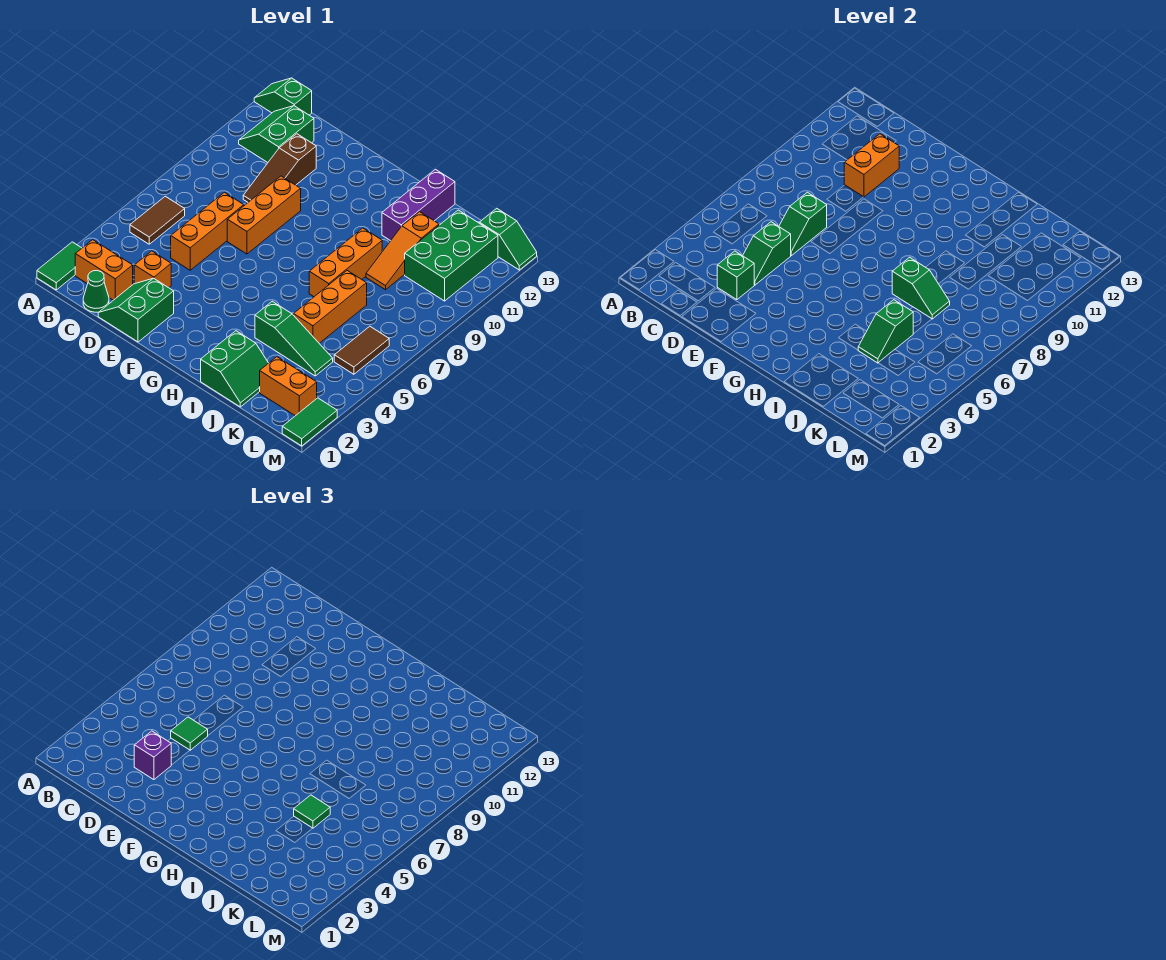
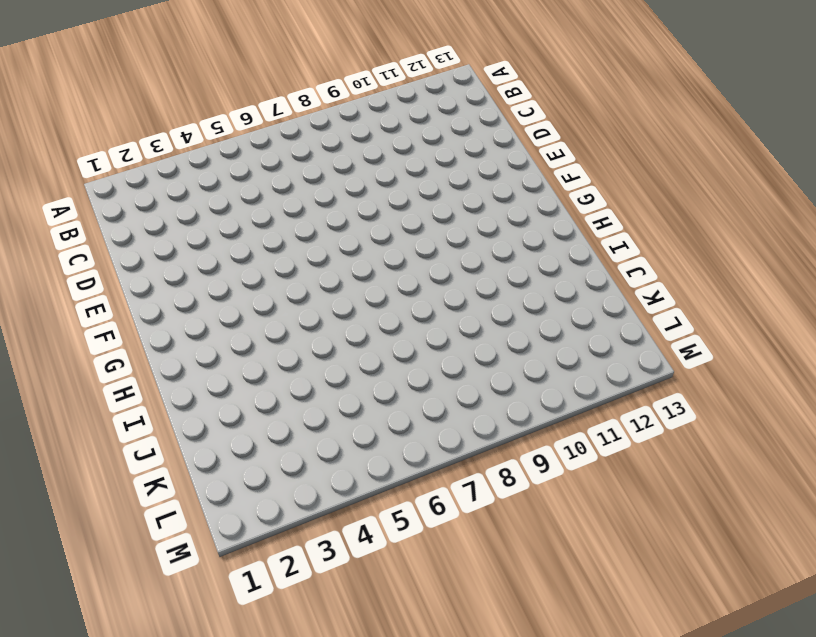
none -> green 1x2 tile [37,242,82,290]
none -> green 1x2 slope [254,78,312,115]
none -> orange 1x2 brick [75,240,133,300]
none -> brown 1x2 tile [130,196,185,244]

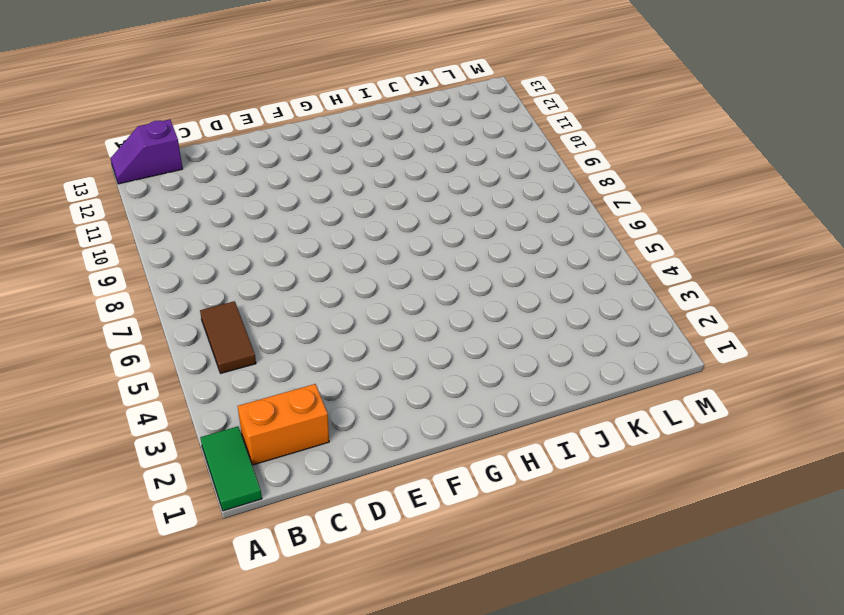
purple 1x2 slope [111,120,183,184] -> green 1x2 slope [254,78,312,115]
none -> green 2x2 slope [239,106,314,163]
none -> green 1x1 cone [83,271,109,312]
none -> green 2x2 slope [98,278,174,342]
none -> orange 1x1 brick [134,251,171,288]

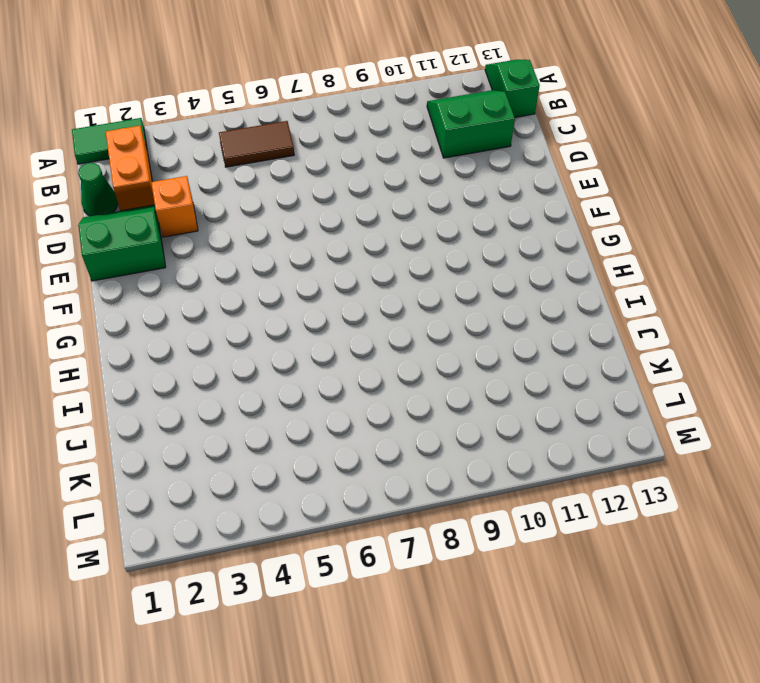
none -> orange 1x3 brick [171,192,244,270]
none -> brown 1x3 slope [243,134,316,202]
none -> orange 1x3 brick [227,176,301,254]
none -> green 2x2 slope [201,331,268,407]

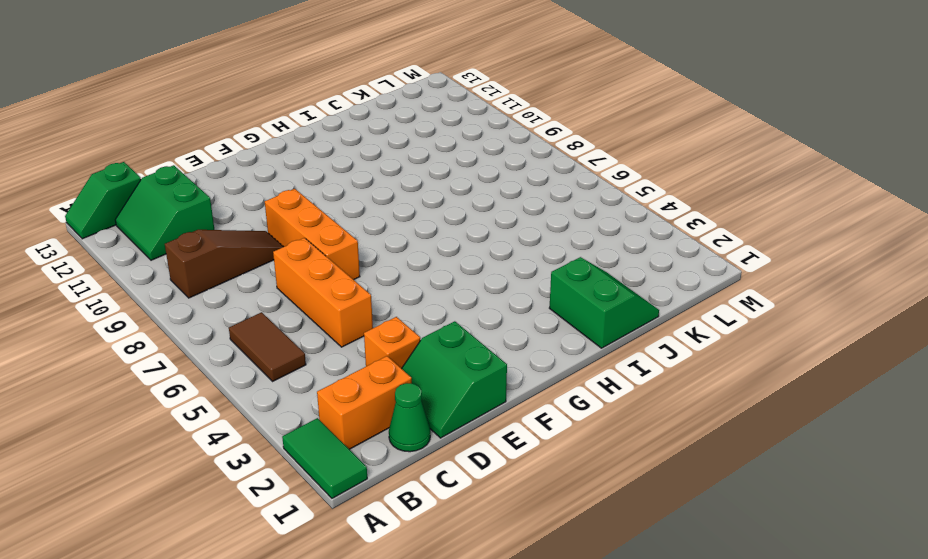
brown 1x3 slope [165,230,284,298] -> brown 1x3 slope turned to [243,134,316,202]
none -> green 1x3 slope [255,301,333,376]
none -> orange 1x3 brick [309,228,382,297]
none -> purple 1x3 brick [382,169,455,241]
none -> orange 1x3 brick [294,271,367,343]

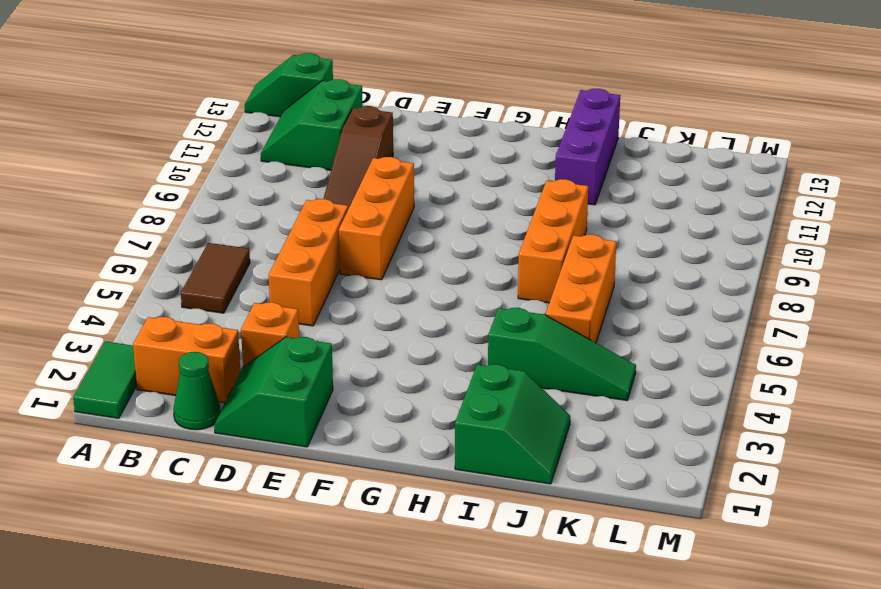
none -> orange 1x3 slope [366,212,439,290]
none -> orange 1x2 brick [260,357,317,416]
none -> green 2x3 brick [405,210,498,301]
none -> brown 1x2 tile [334,326,389,374]

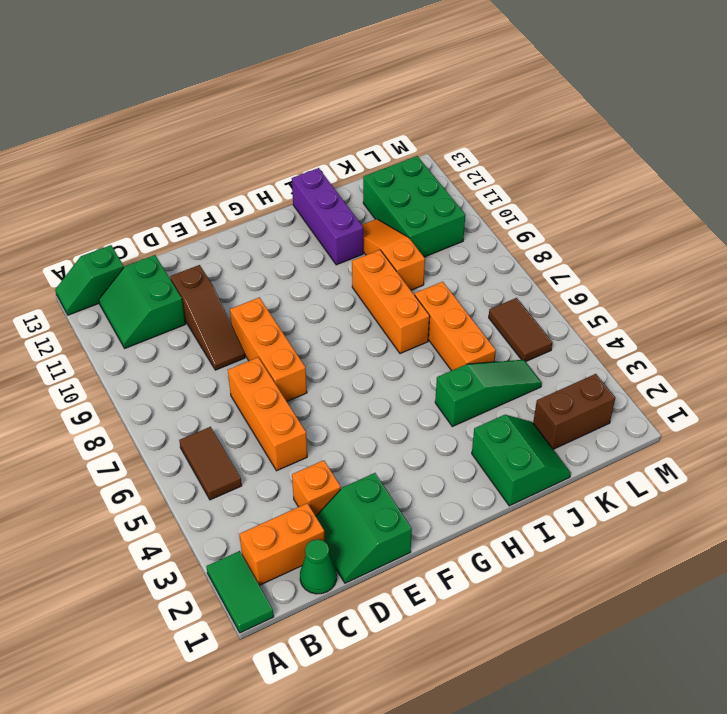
orange 1x3 slope [362,219,425,290] -> orange 1x3 slope turned to [366,212,439,290]
brown 1x2 brick [533,374,615,449] -> orange 1x2 brick [260,357,317,416]
none -> green 1x2 slope [480,209,537,270]
none -> green 1x2 tile [282,398,337,446]
none -> green 1x1 brick [717,251,754,300]
none -> green 1x2 slope [743,222,791,285]

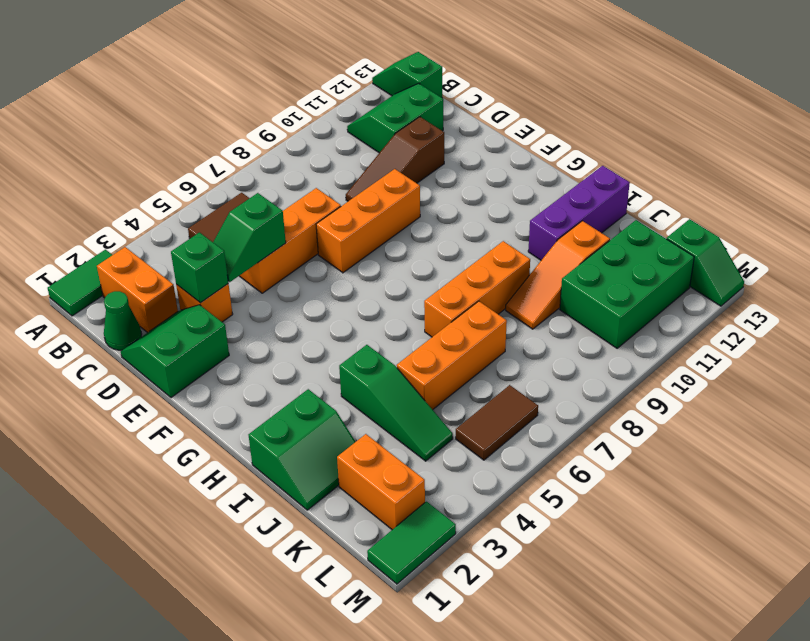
none -> green 1x2 slope [779,192,827,256]
none -> orange 1x2 brick [844,134,899,197]
none -> green 1x2 slope [892,257,950,319]
none -> green 1x2 slope [858,300,913,363]

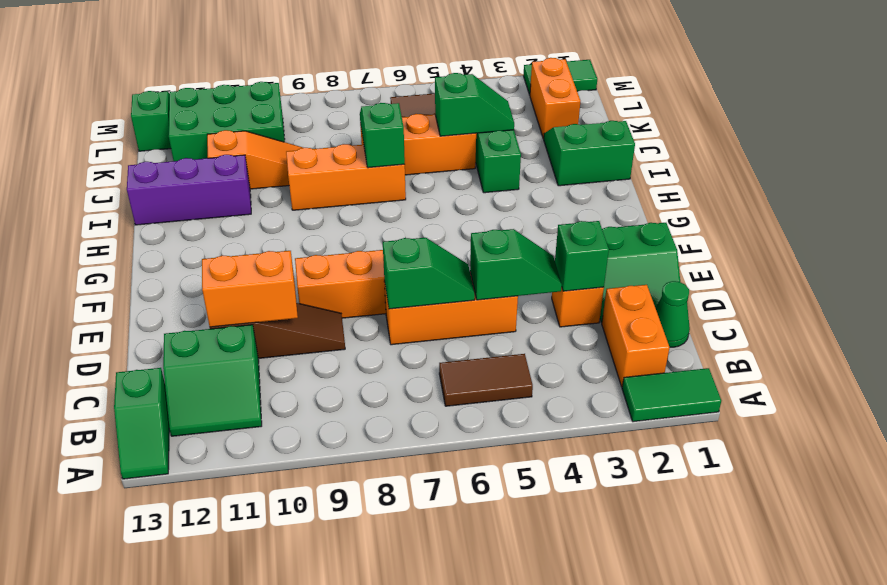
none -> purple 1x1 brick [134,731,171,780]
none -> green 1x1 tile [171,717,208,750]
none -> green 1x1 tile [294,795,330,828]

